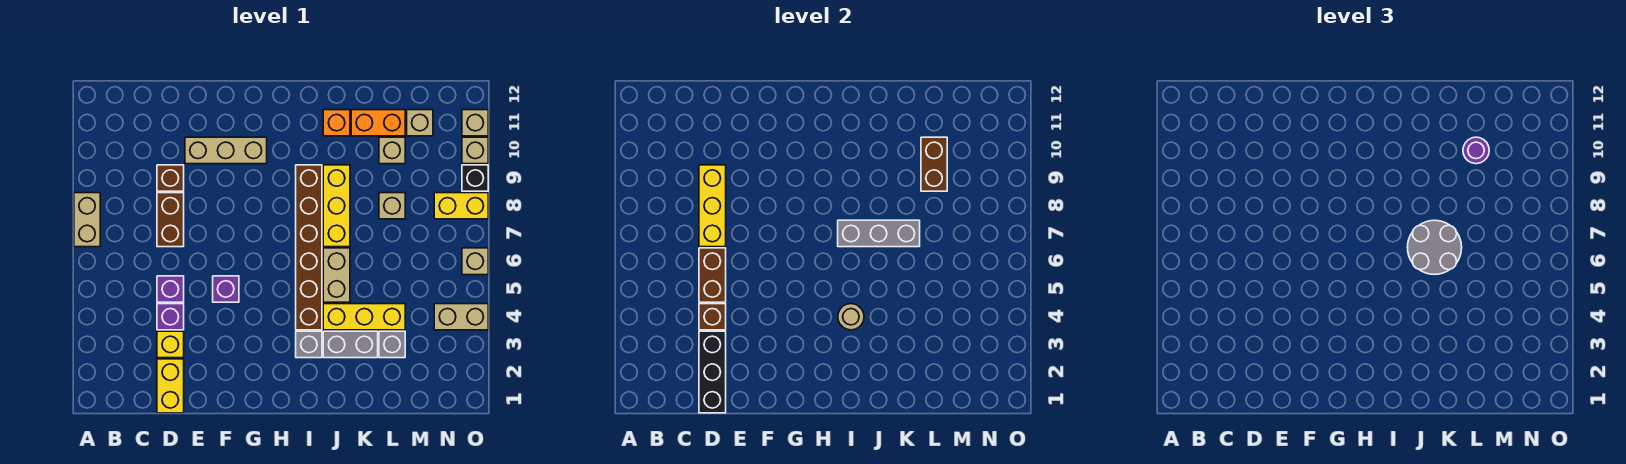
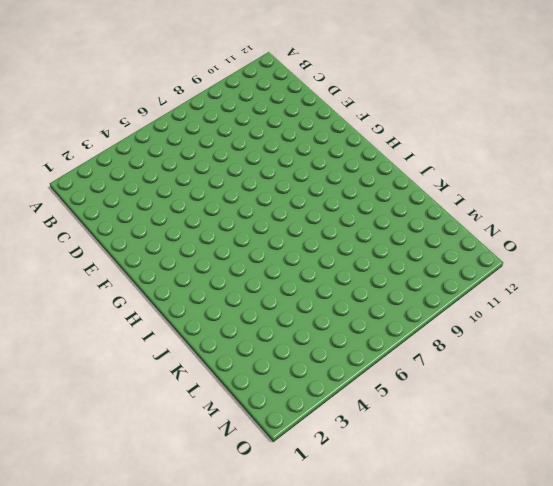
none -> tan 1x2 brick [74,193,100,247]
none -> yellow 1x2 brick [157,359,184,413]
none -> yellow 1x1 brick [157,331,184,358]
none -> purple 1x1 brick [157,304,184,330]

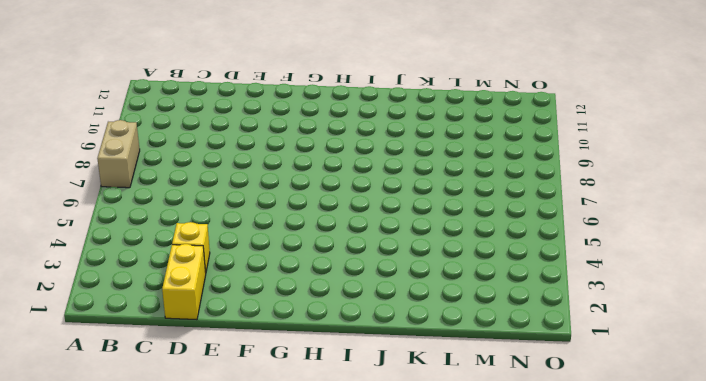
none -> purple 1x1 brick [157,304,184,330]
none -> purple 1x1 brick [157,276,184,302]
none -> brown 1x2 brick [157,193,184,247]
none -> brown 1x1 brick [157,165,184,191]

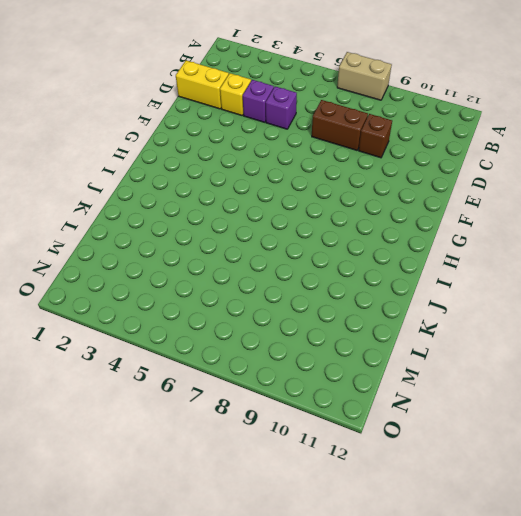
none -> tan 1x3 brick [185,137,267,164]
none -> purple 1x1 brick [213,276,239,302]
none -> grey 1x1 brick [296,331,322,358]
none -> brown 1x6 brick [296,165,322,330]

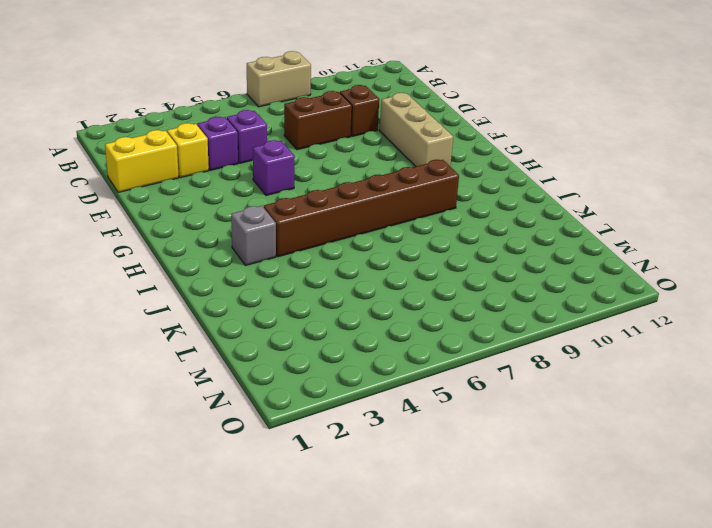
none -> grey 1x2 brick [323,331,378,358]
none -> yellow 1x3 brick [323,304,405,330]
none -> tan 1x2 brick [323,248,350,302]
none -> yellow 1x3 brick [323,165,350,247]

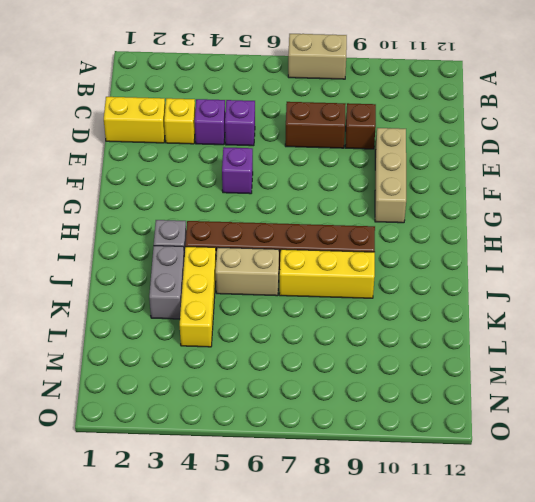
none -> orange 1x1 brick [323,110,350,136]
none -> orange 1x2 brick [351,110,405,136]
none -> grey 1x1 brick [379,331,405,358]
none -> tan 1x1 brick [379,193,405,219]

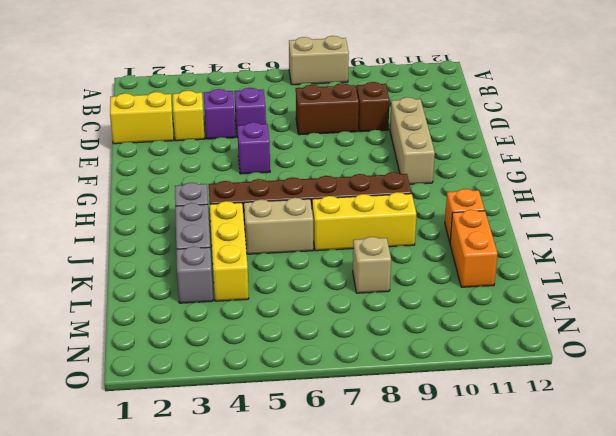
none -> tan 1x1 brick [379,137,405,164]
none -> tan 1x1 brick [407,110,433,136]
none -> tan 1x2 brick [434,304,488,330]
none -> yellow 1x2 brick [434,193,488,219]

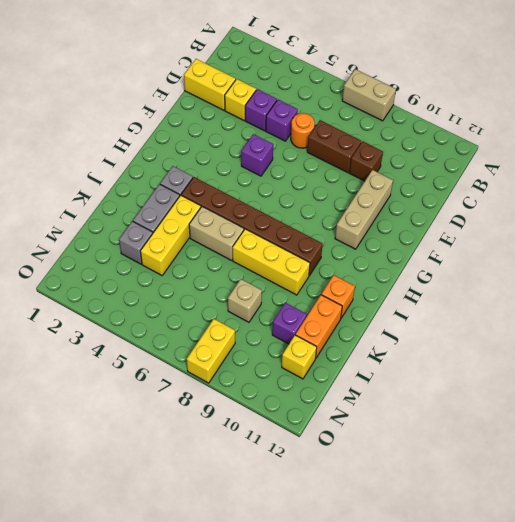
orange 1x1 round brick [291,113,315,148] -> none
purple 1x1 brick [272,303,307,344] -> tan 1x1 brick [379,137,405,164]
yellow 1x1 brick [282,335,317,379] -> tan 1x1 brick [407,110,433,136]
none -> tan 1x2 brick [434,304,488,330]
none -> tan 1x1 brick [462,248,488,275]
none -> black 1x1 brick [462,165,488,191]
none -> tan 1x1 brick [462,137,488,164]

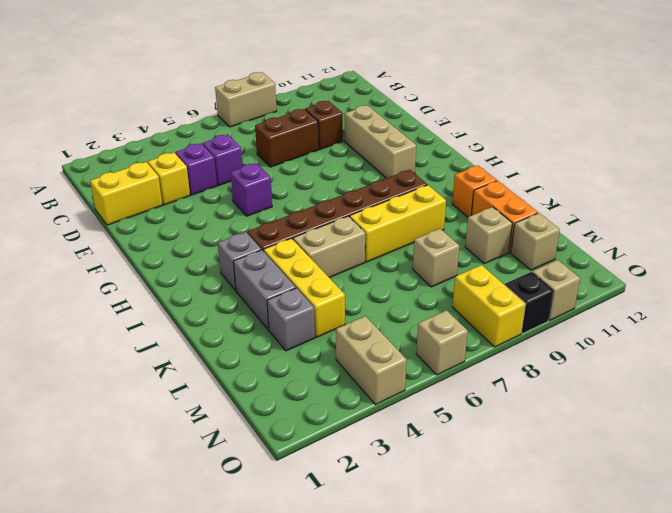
none -> tan 1x1 brick [462,110,488,136]
none -> black 1x3 brick [699,331,726,413]
none -> brown 1x1 brick [699,304,726,330]
none -> brown 1x2 brick [699,248,726,302]

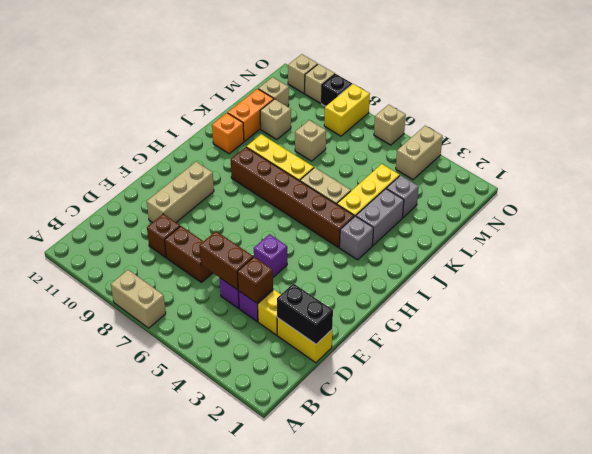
black 1x2 brick [277,283,333,344] -> black 1x3 brick [699,331,726,413]
none -> yellow 1x3 brick [699,165,726,247]
none -> tan 1x1 round brick [838,304,864,330]
none -> grey 1x3 brick [838,220,920,247]
none -> brown 1x2 brick [921,137,947,191]

